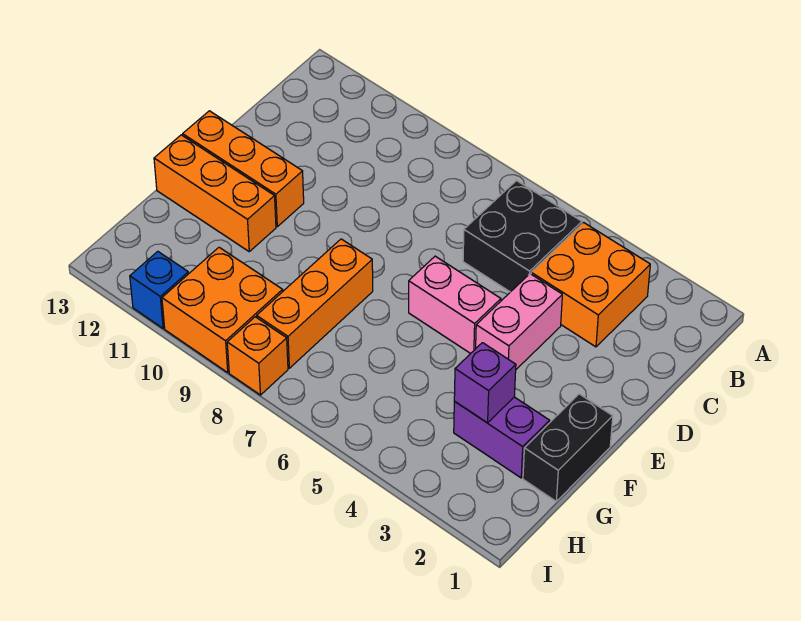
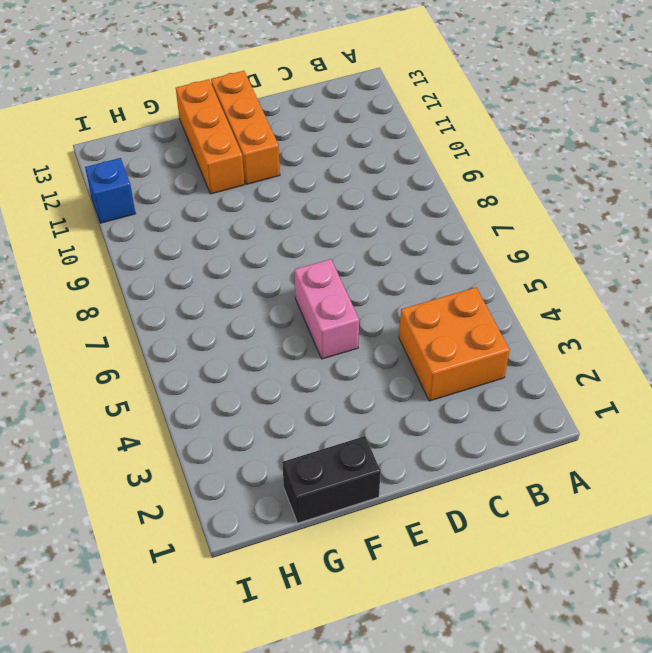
none -> black 2x2 brick [463,181,582,292]
none -> pink 1x2 brick [476,274,562,369]
none -> orange 1x3 brick [257,239,373,368]

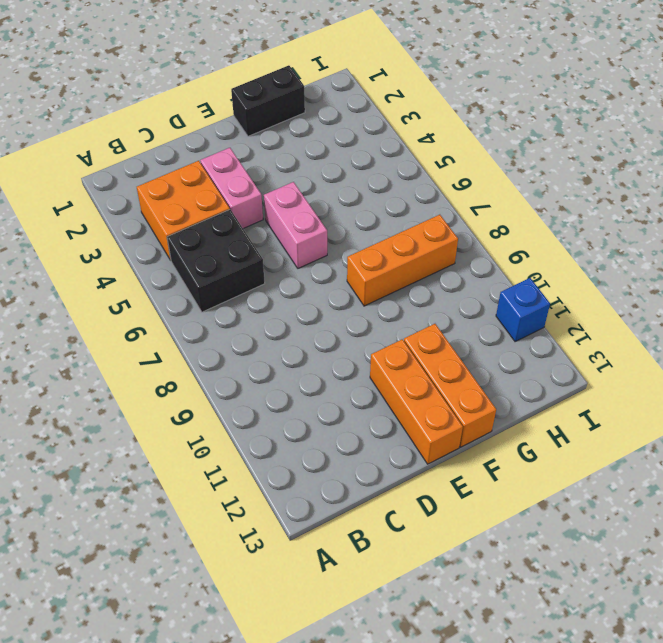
pink 1x2 brick [200,148,263,229] -> pink 1x2 brick turned to [476,274,562,369]
none -> purple 1x2 brick [454,397,550,478]
none -> orange 2x2 brick [162,247,283,372]
none -> orange 1x1 brick [227,317,288,395]

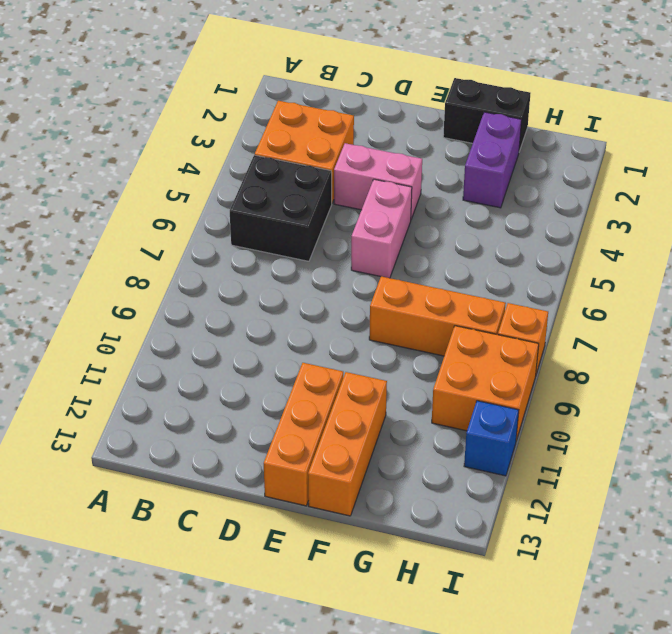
none -> purple 1x1 brick [454,343,516,423]

